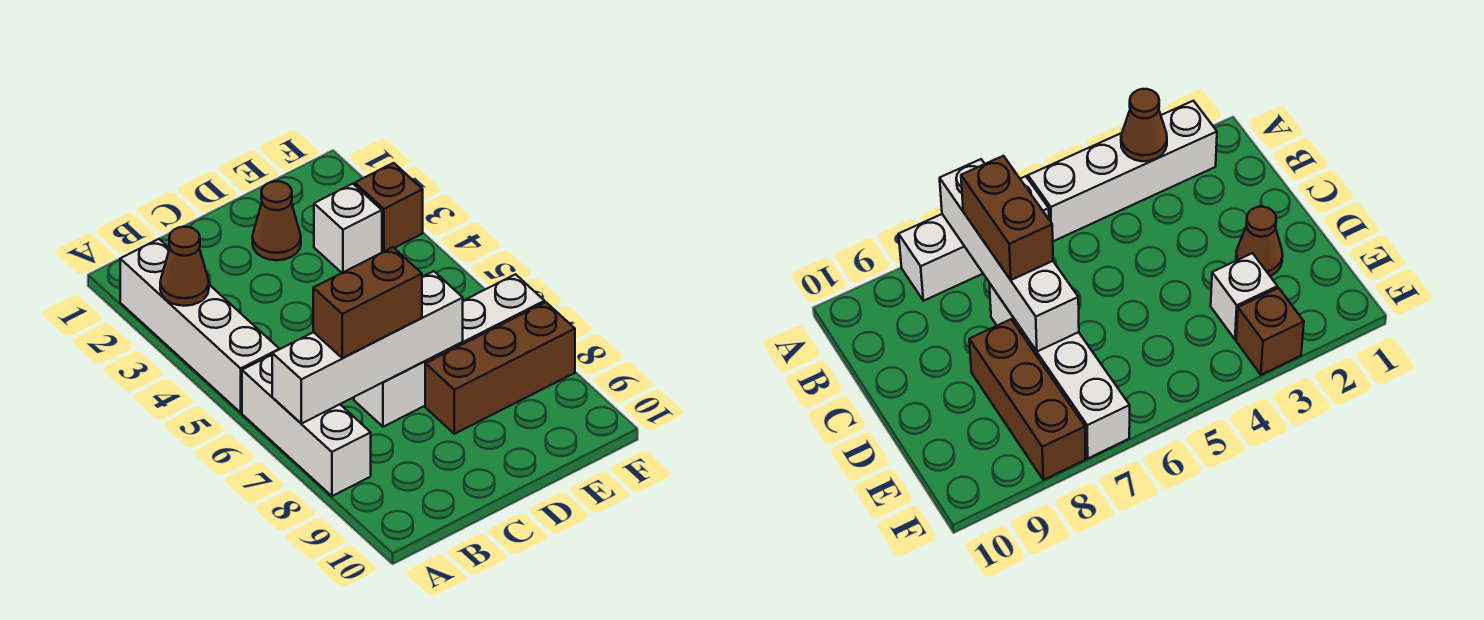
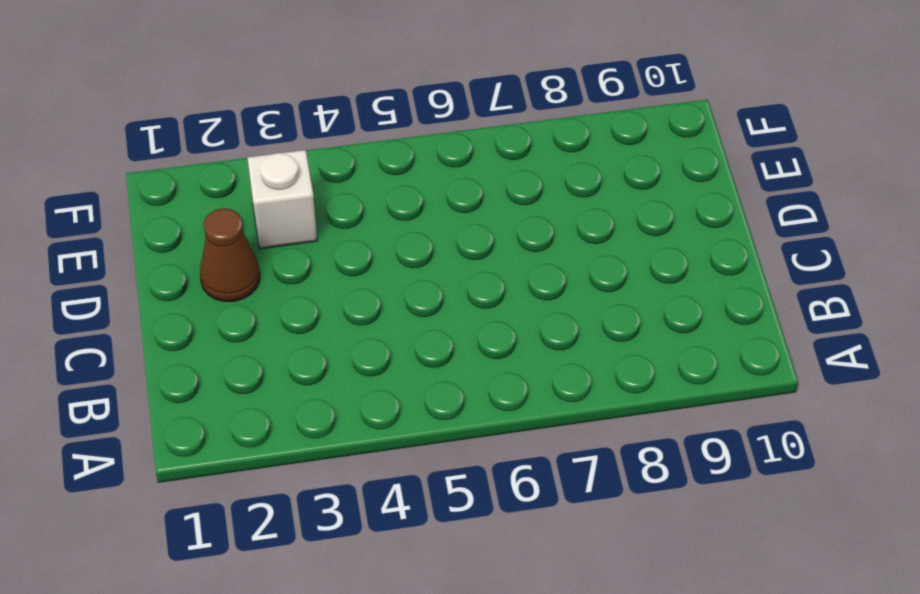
none -> white 1x4 brick [120,239,279,412]
none -> white 1x3 brick [242,355,371,496]

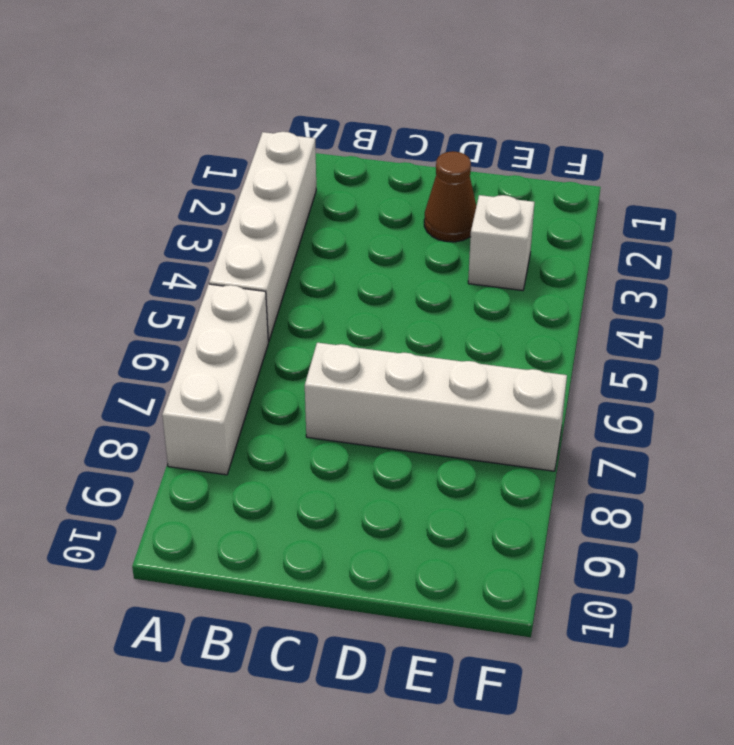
none -> brown 1x3 brick [425,302,575,434]
none -> brown 1x1 brick [355,163,423,252]

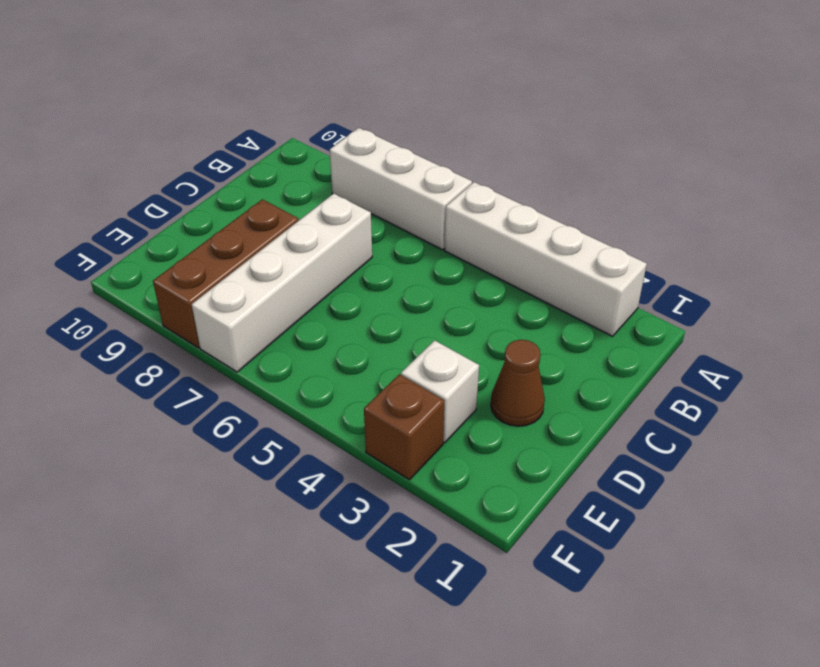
none -> brown 1x1 cone [160,227,209,306]
none -> white 1x4 brick [272,271,463,424]

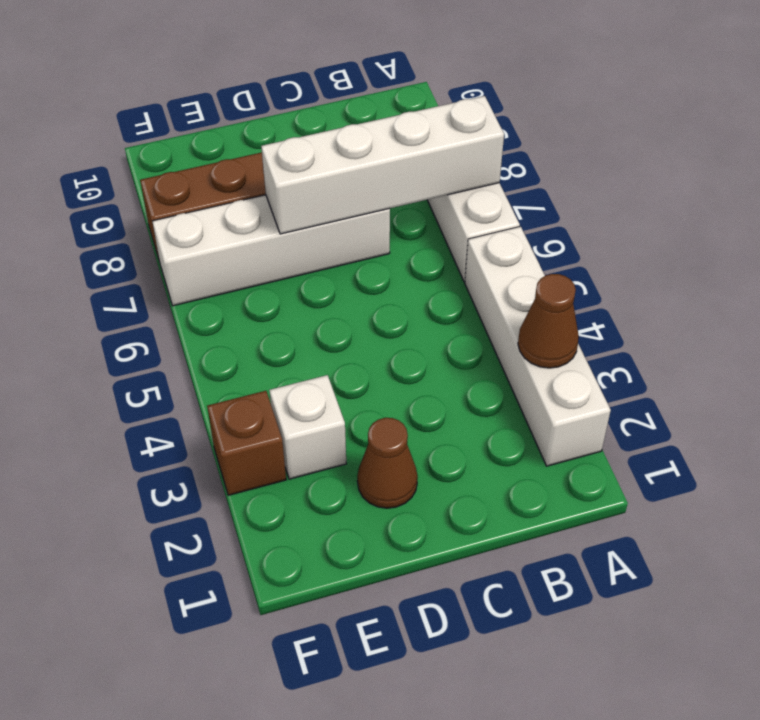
none -> brown 1x2 brick [313,247,422,358]

